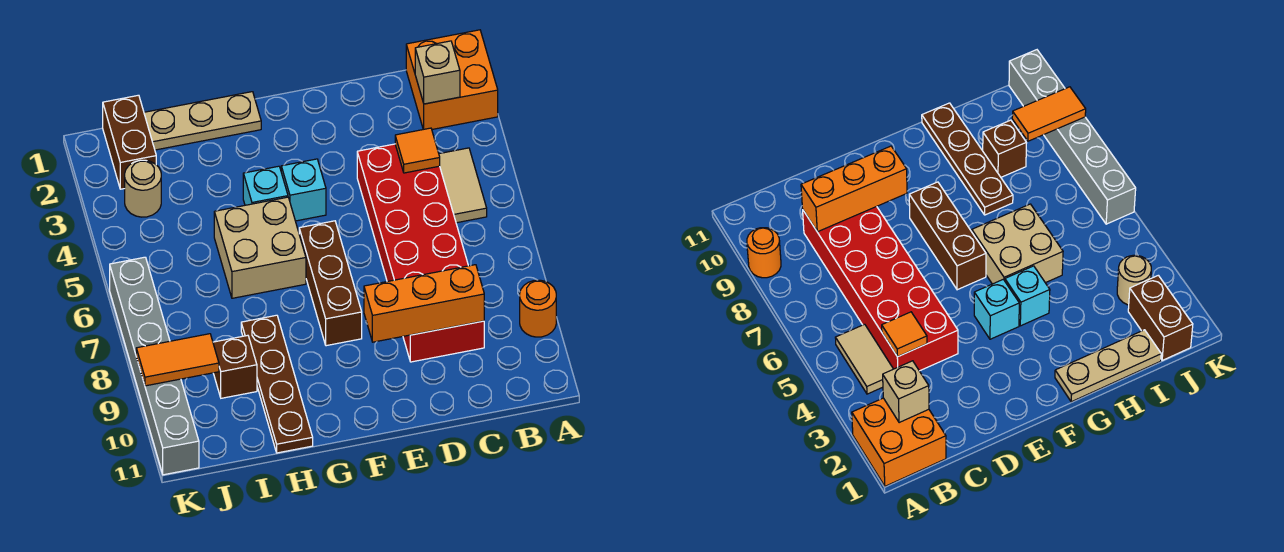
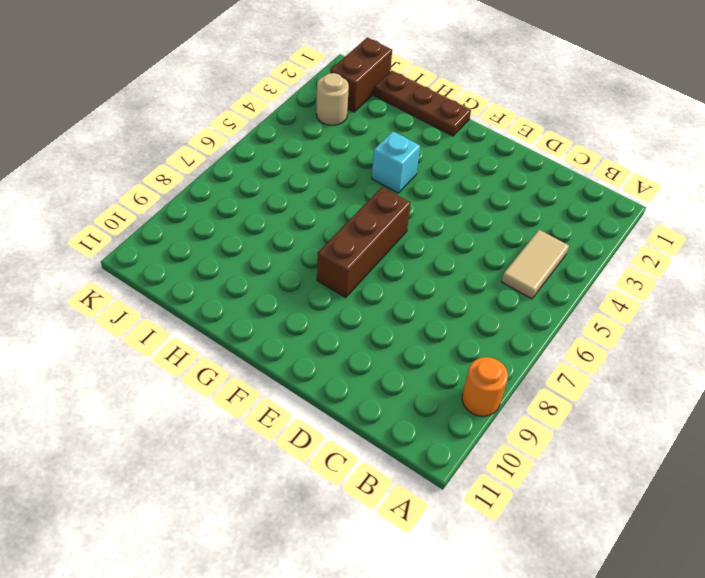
brown 1x3 plate [374,71,471,136] -> tan 1x3 plate [144,92,261,150]
none -> orange 2x2 brick [406,30,498,129]
none -> red 2x6 brick [357,144,484,362]
none -> cyan 1x1 brick [281,159,326,221]

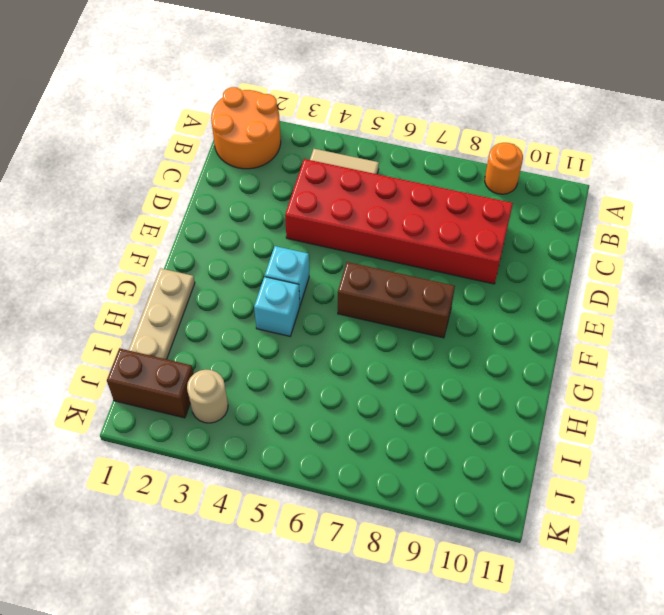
orange 2x2 round brick [211,87,281,169] -> orange 2x2 brick [406,30,498,129]
none -> tan 2x2 brick [214,197,306,298]
none -> brown 1x4 plate [241,315,313,453]
none -> brown 1x1 brick [213,335,257,398]

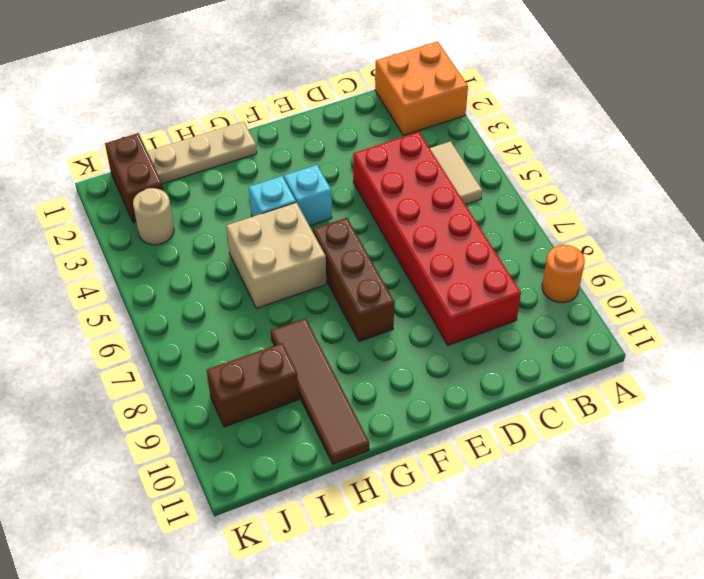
brown 1x4 tile [271,318,369,464] -> brown 1x4 plate [241,315,313,453]
brown 1x2 brick [207,343,299,427] -> brown 1x1 brick [213,335,257,398]
none -> grey 1x6 brick [110,257,199,475]
none -> tan 1x1 brick [415,41,460,104]
none -> orange 1x1 tile [395,128,440,173]

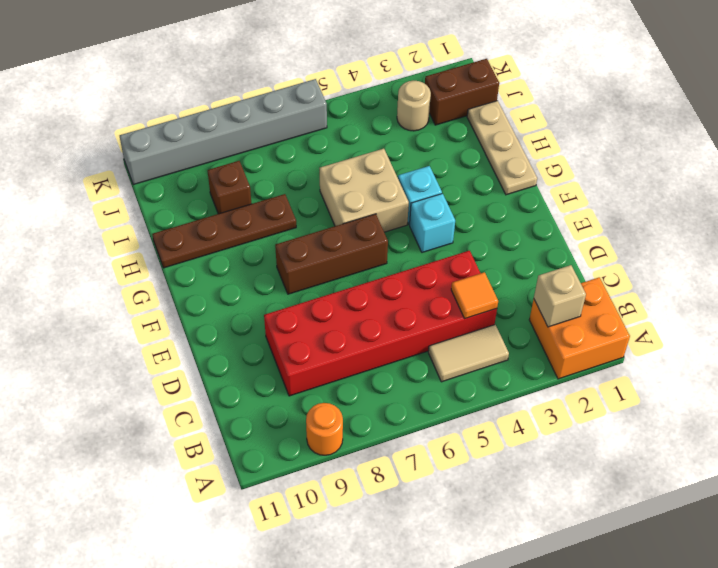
none -> orange 1x3 brick [364,265,484,342]
none -> orange 1x2 tile [136,334,219,386]

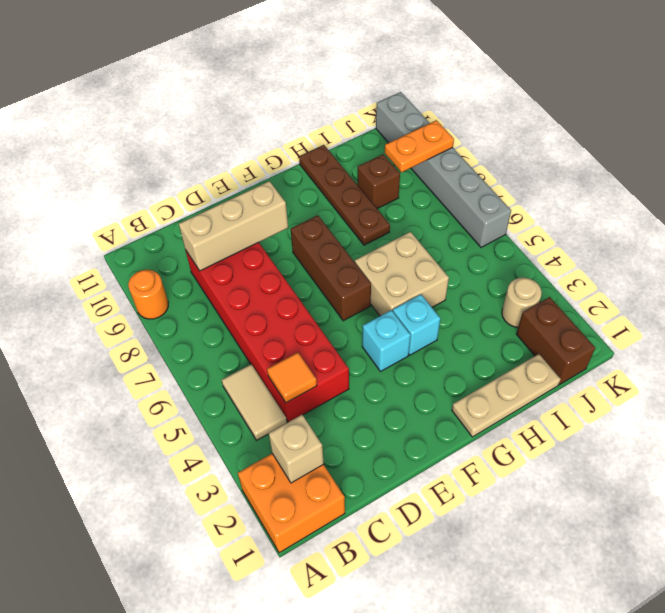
tan 1x3 brick [179,181,288,271] -> orange 1x3 brick [364,265,484,342]
orange 1x2 plate [385,120,454,172] -> orange 1x2 tile [136,334,219,386]

